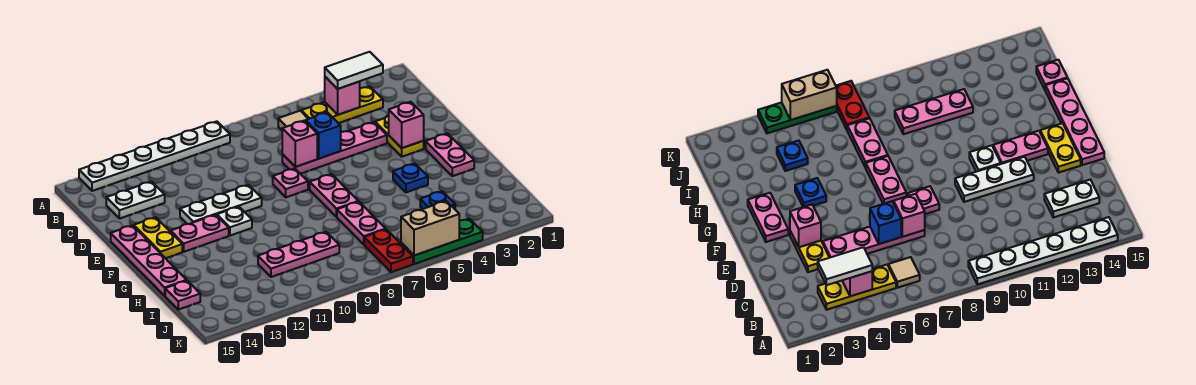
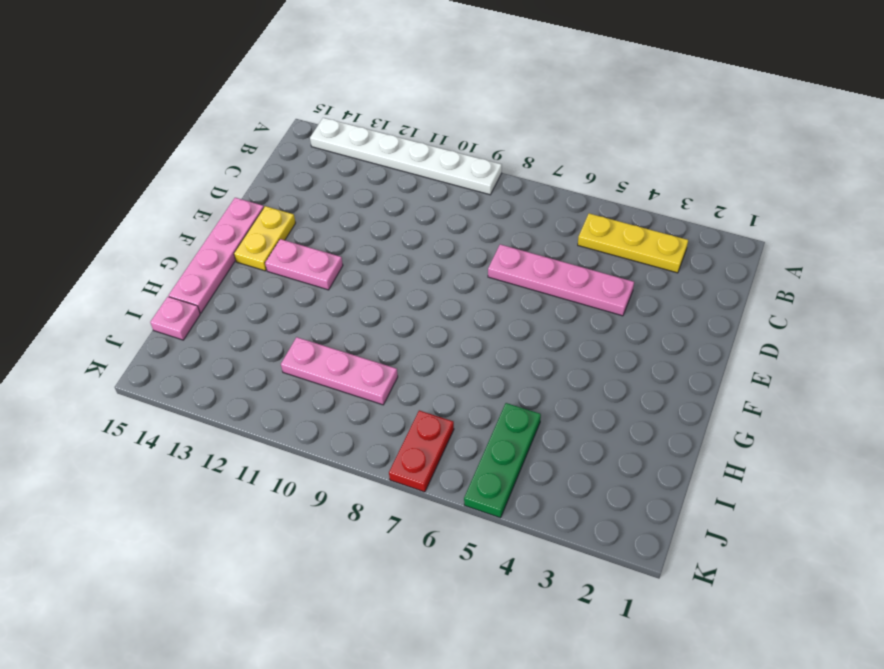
green 1x3 plate [464,403,541,518] -> green 1x3 plate turned to [401,219,483,264]
none -> tan 1x1 tile [278,111,308,130]
none -> white 1x2 plate [106,181,165,219]
none -> yellow 1x2 plate [375,116,424,157]

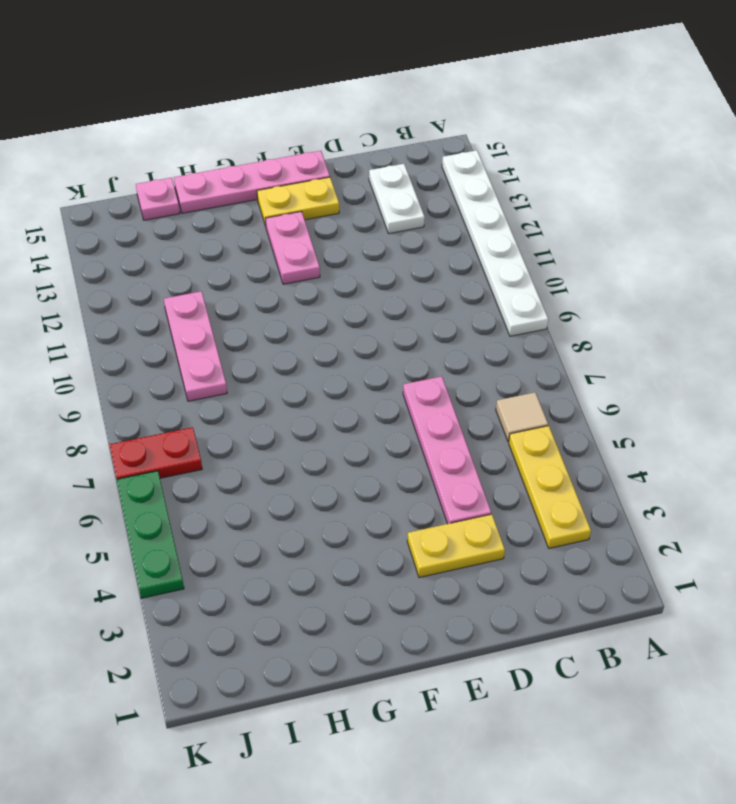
none -> pink 1x1 plate [273,168,308,197]
none -> white 1x3 plate [180,185,262,224]
none -> pink 1x2 plate [426,133,474,176]

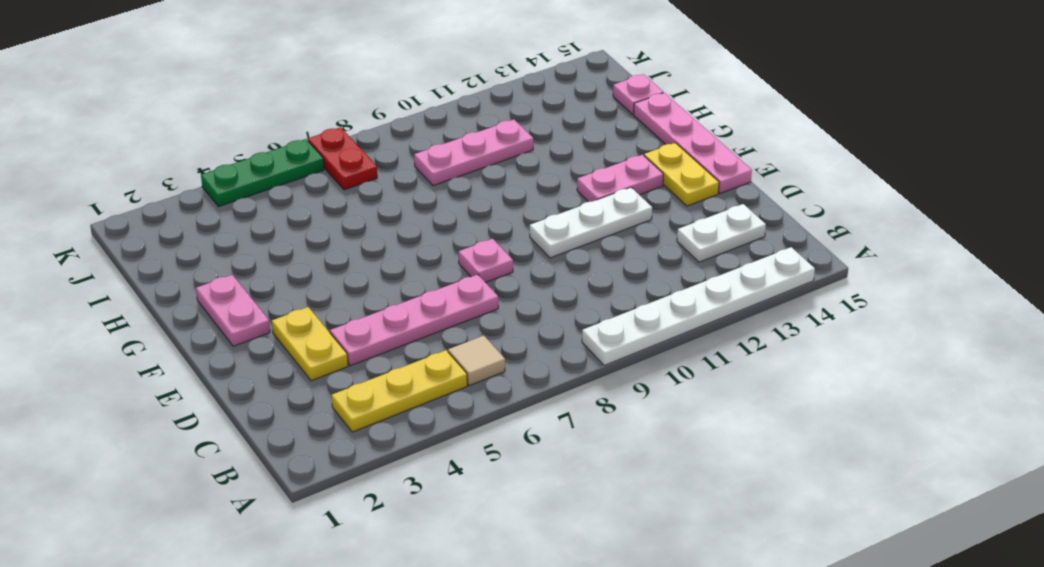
none -> pink 1x2 plate [310,174,358,217]
none -> white 1x1 plate [217,207,252,236]
none -> blue 1x1 plate [393,164,428,192]

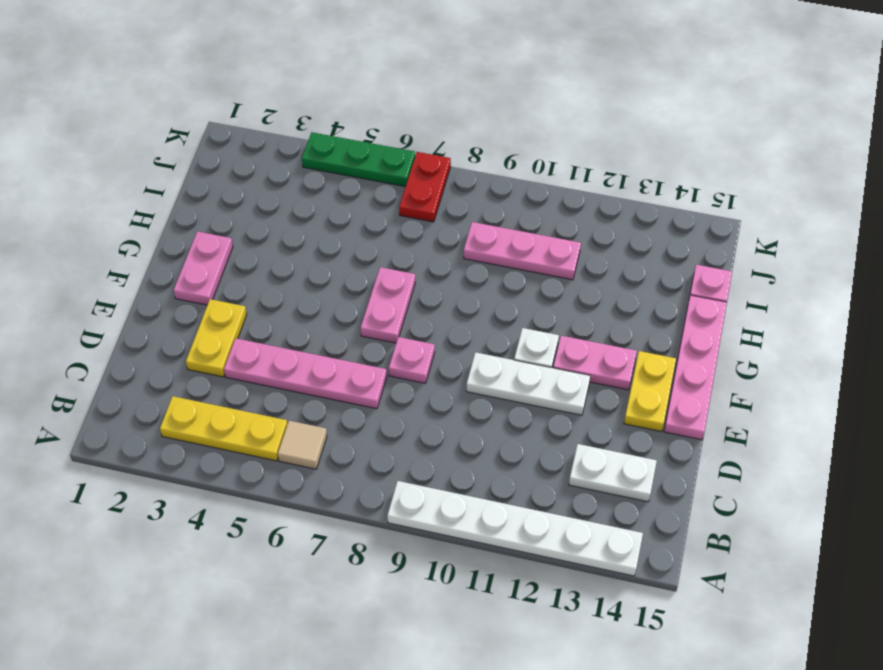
none -> blue 1x1 plate [393,164,428,192]
none -> pink 1x2 plate [337,202,386,244]
none -> blue 1x1 plate [420,191,455,209]

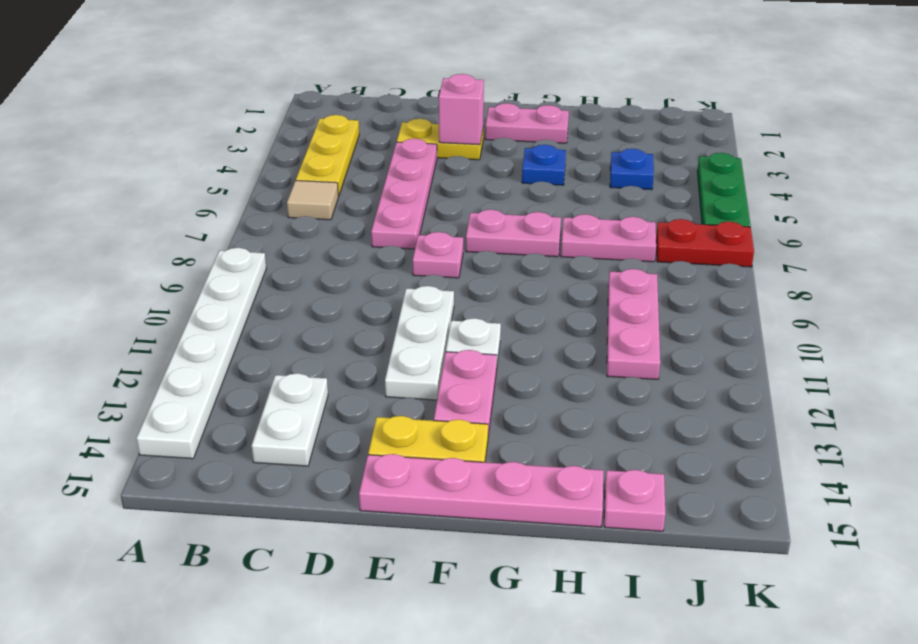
none -> pink 1x1 brick [325,77,360,115]
none -> blue 1x1 brick [306,112,341,159]
none -> pink 1x1 brick [282,121,317,167]

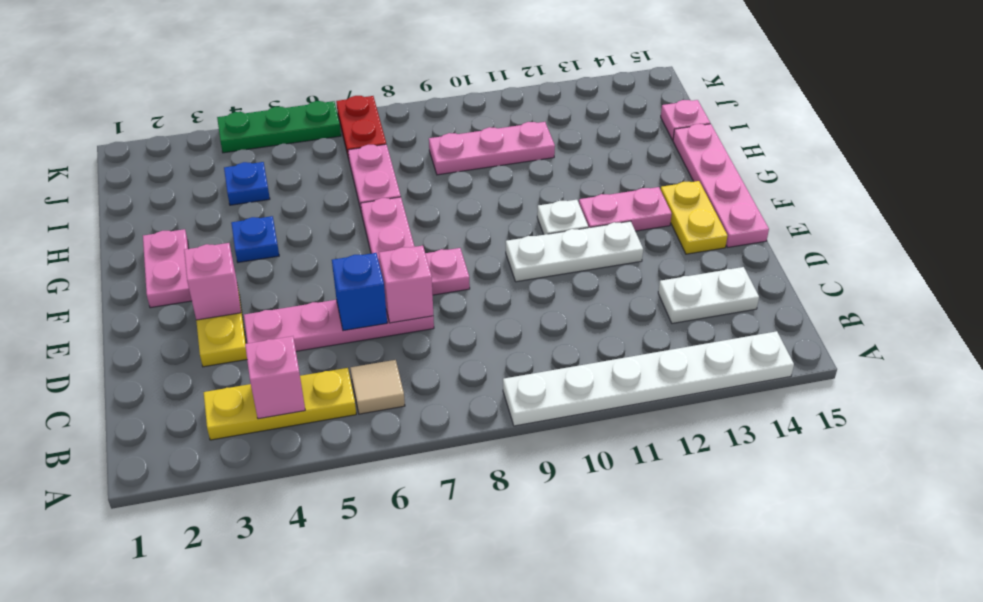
none -> tan 1x2 brick [401,201,459,256]
none -> white 1x2 tile [325,52,383,89]

